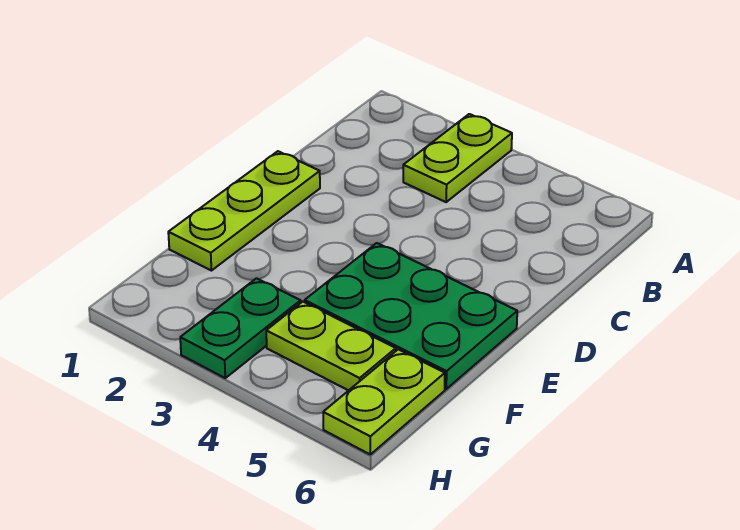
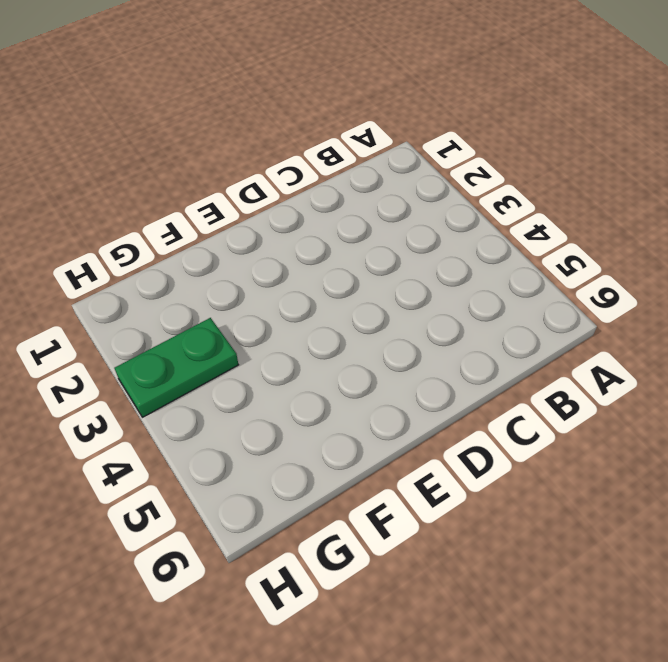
none -> lime 1x2 plate [403,114,512,202]
none -> lime 1x3 plate [168,151,320,271]

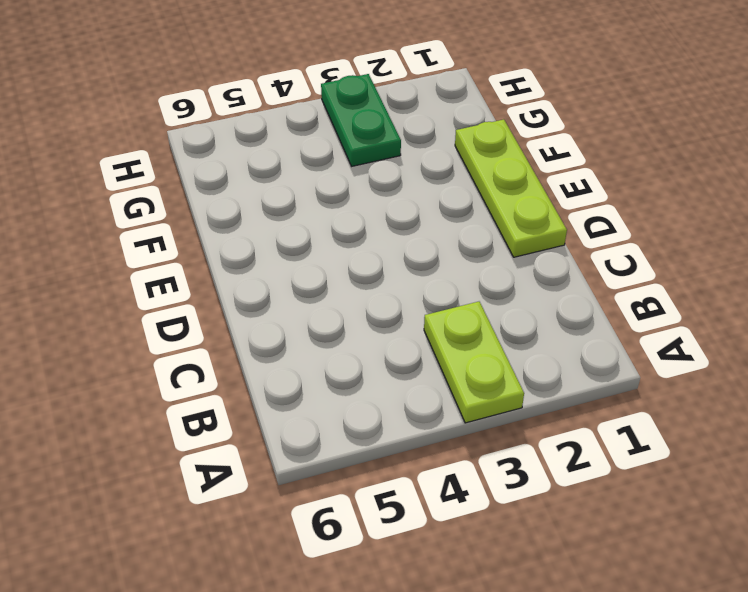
none -> green 2x3 plate [305,243,517,389]
none -> lime 1x2 plate [266,302,396,391]

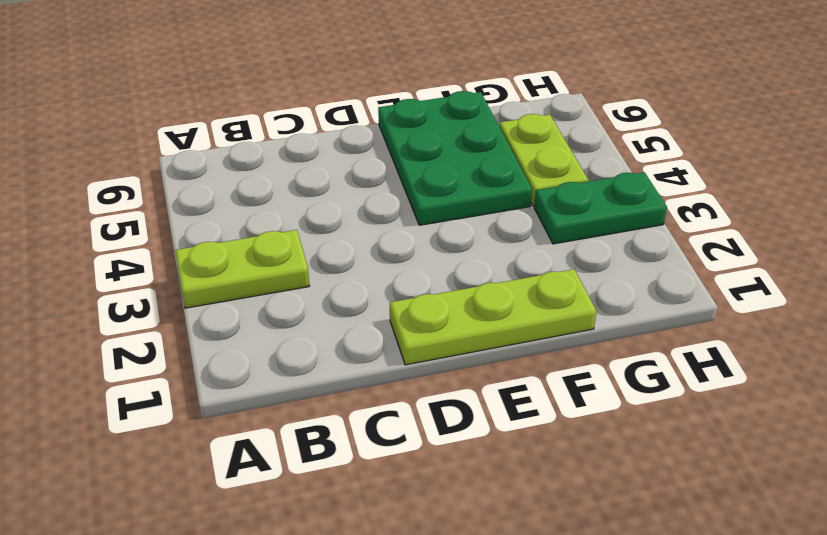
none -> lime 1x2 plate [323,349,445,454]

